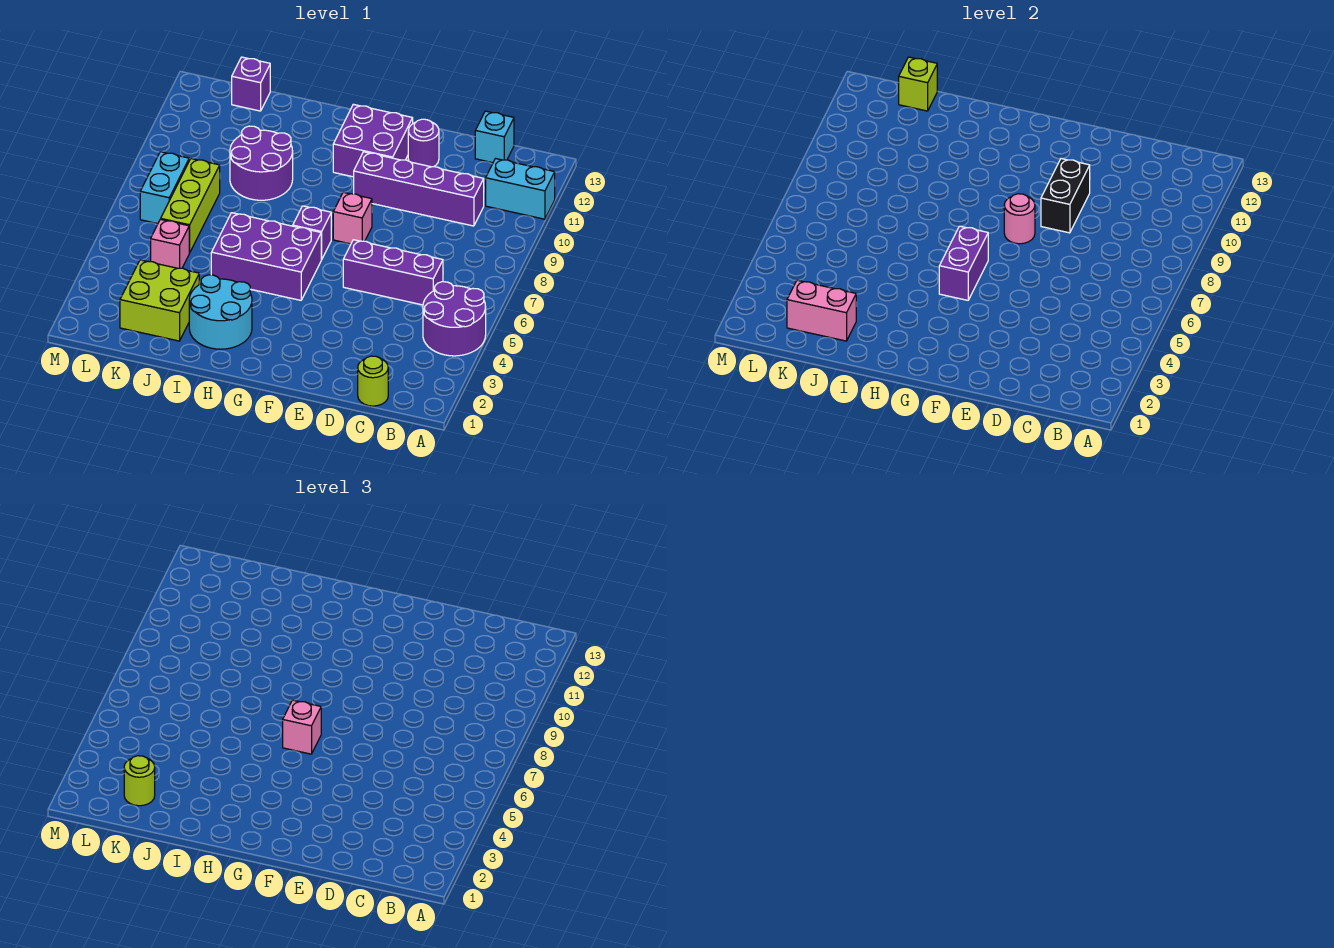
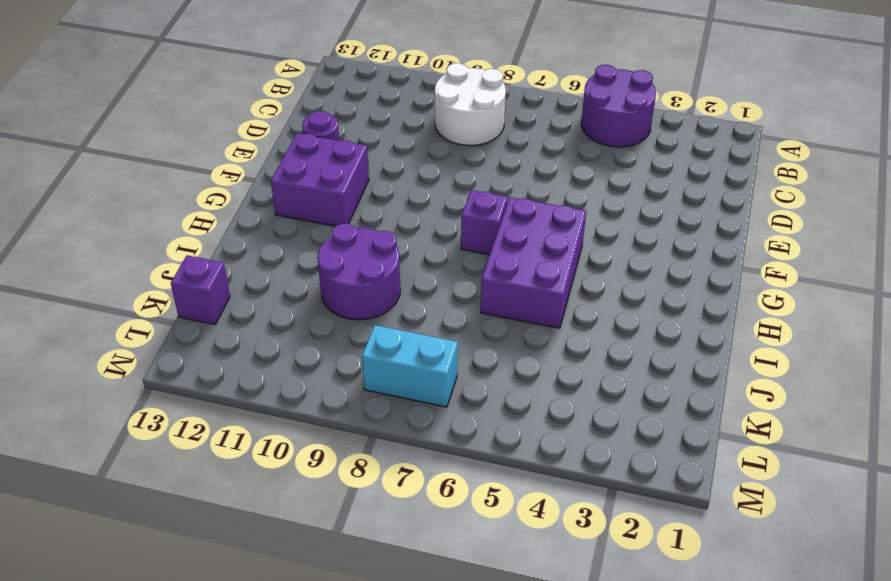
white 2x2 round brick [435,63,506,146] -> none
none -> cyan 1x2 brick [486,159,555,219]
none -> lime 1x1 round brick [358,356,388,406]
none -> purple 1x3 brick [343,240,443,305]

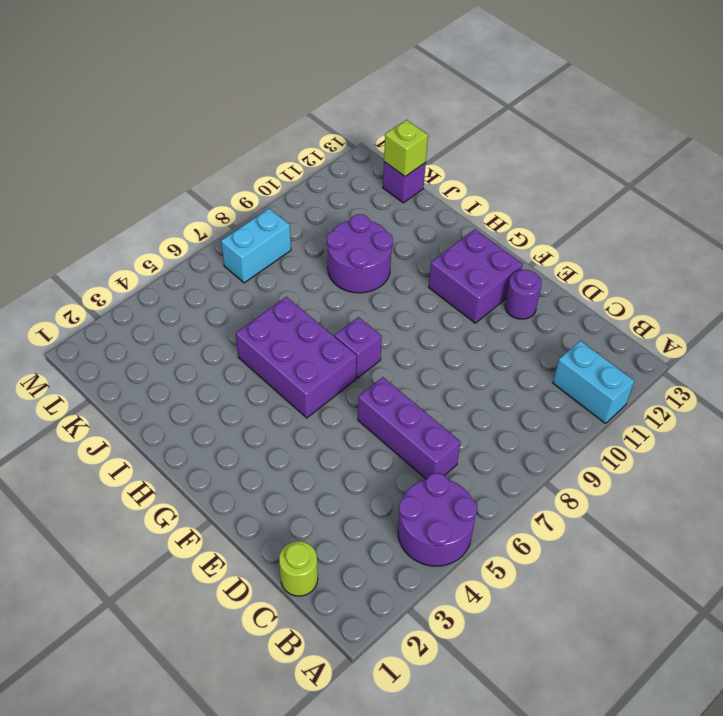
none -> purple 1x4 brick [354,152,484,226]
none -> cyan 1x1 brick [475,111,514,163]
none -> pink 1x1 brick [333,192,372,244]

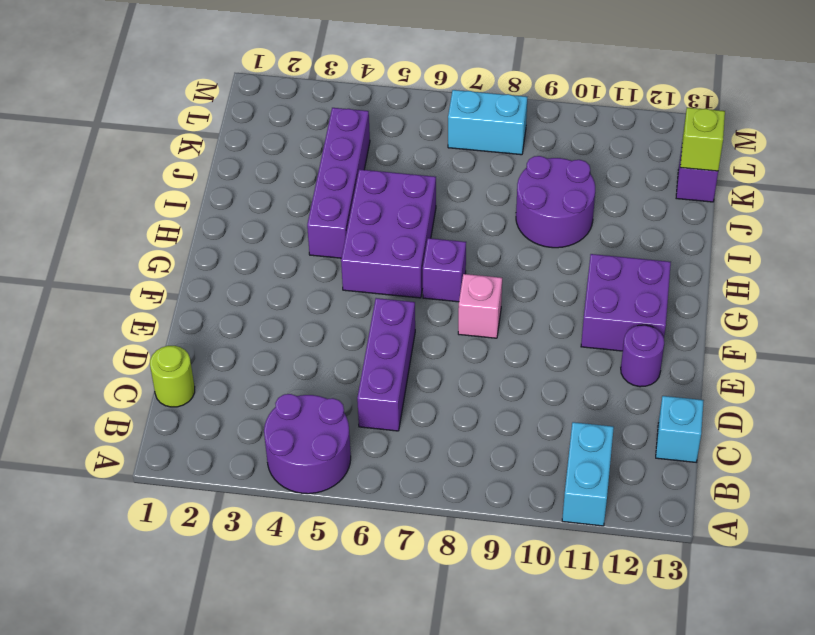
purple 1x4 brick [307,108,370,258] -> purple 1x4 brick moved to [354,152,484,226]
none -> cyan 2x2 round brick [189,275,252,349]
none -> lime 2x2 brick [120,260,199,341]
none -> pink 1x1 brick [151,219,189,268]

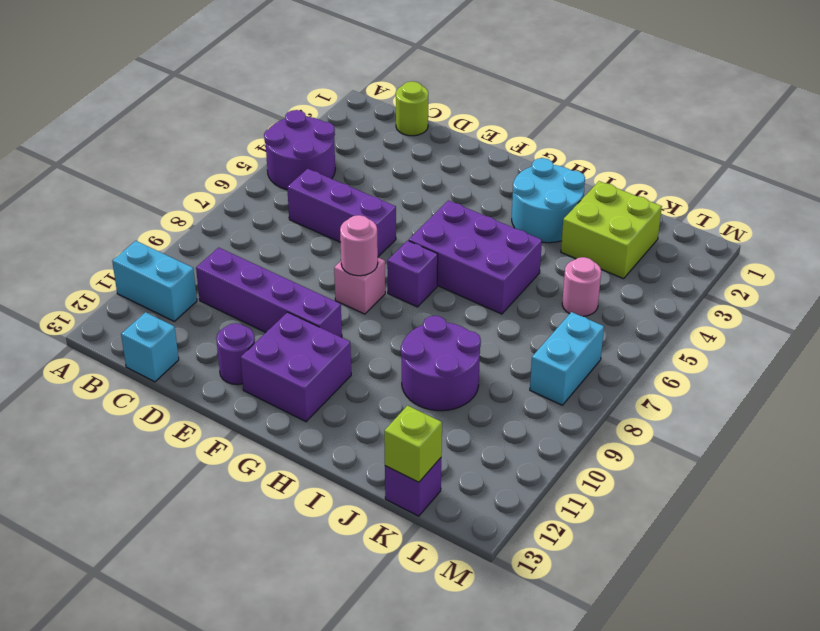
pink 1x1 round brick [562,257,601,316] -> pink 1x1 brick [151,219,189,268]
none -> lime 1x3 brick [161,159,220,253]
none -> black 1x2 brick [1041,159,1090,233]
none -> purple 1x2 brick [939,226,988,300]

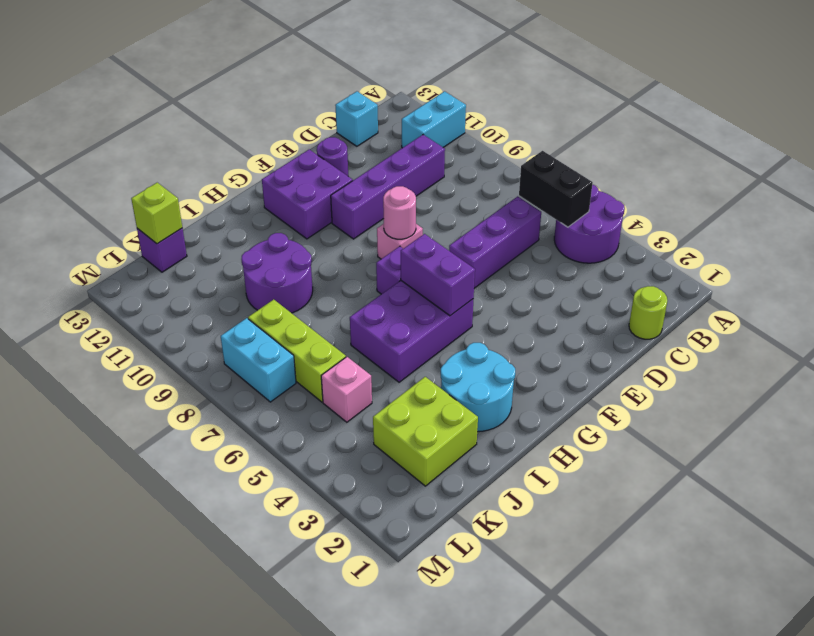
black 1x2 brick [519,151,593,227] -> black 1x2 brick moved to [1041,159,1090,233]
none -> pink 1x2 brick [787,280,856,341]
none -> pink 1x1 brick [283,700,321,754]
none -> lime 1x1 round brick [124,756,155,806]

